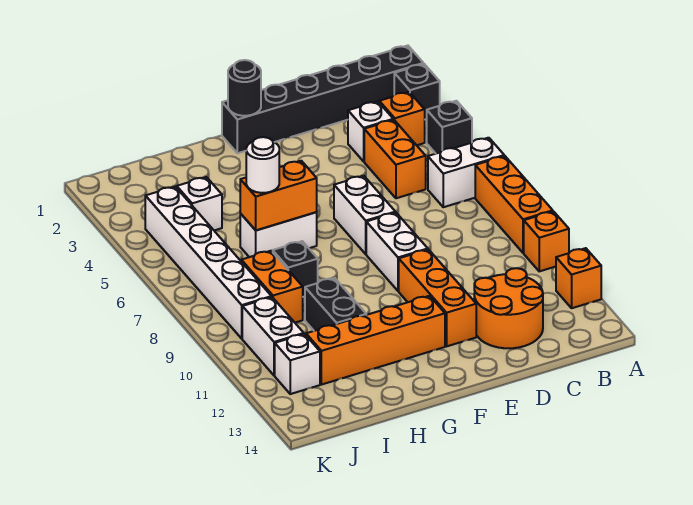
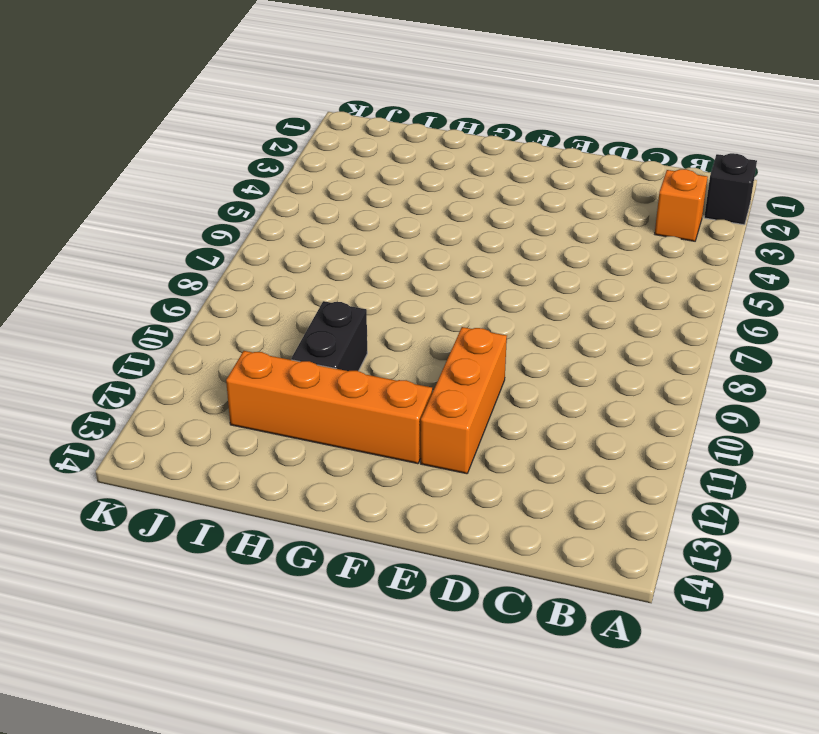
none -> black 1x6 brick [222,46,423,153]
none -> black 1x1 brick [427,101,472,153]
none -> white 1x2 brick [428,138,504,207]

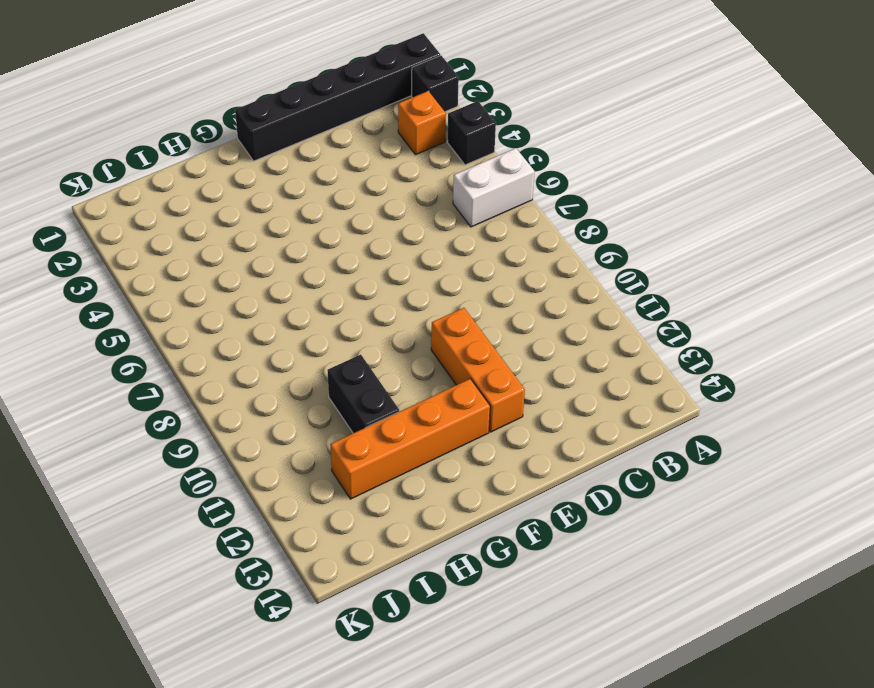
none -> orange 1x3 brick [475,156,553,253]
none -> orange 1x1 brick [524,211,569,271]
none -> orange 1x1 brick [556,248,601,308]

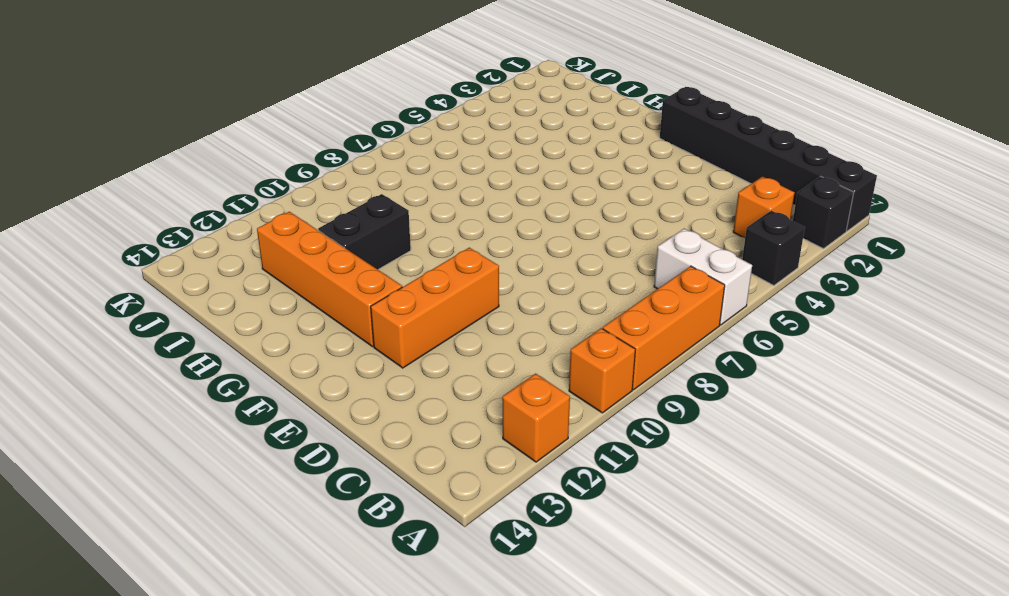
none -> white 1x1 brick [348,101,393,161]
none -> orange 1x2 brick [364,120,426,198]
none -> orange 2x2 round brick [474,268,543,348]

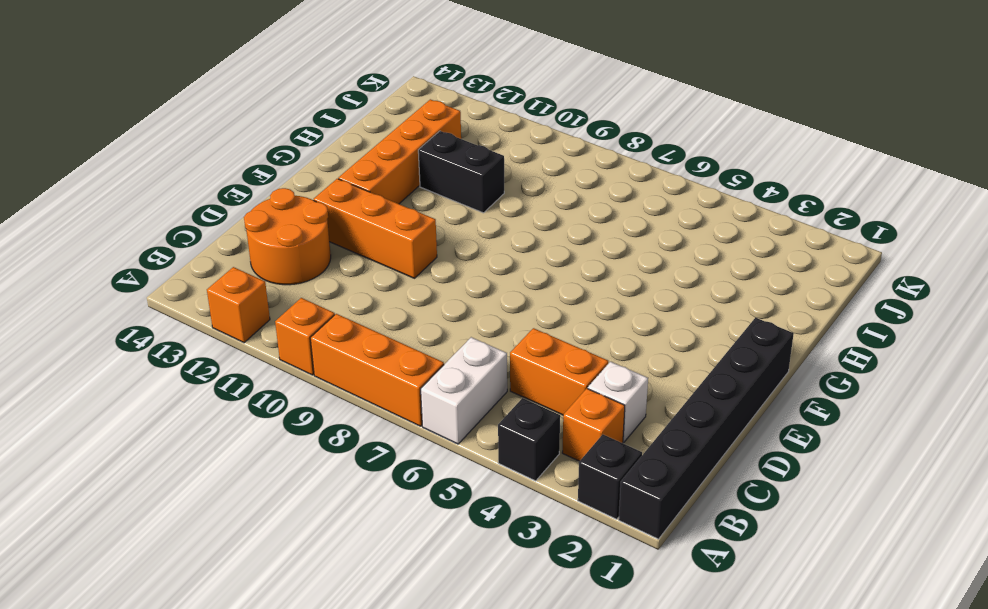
none -> white 1x2 brick [334,176,395,254]
none -> white 1x2 brick [366,213,428,291]
none -> white 1x2 brick [240,212,317,257]

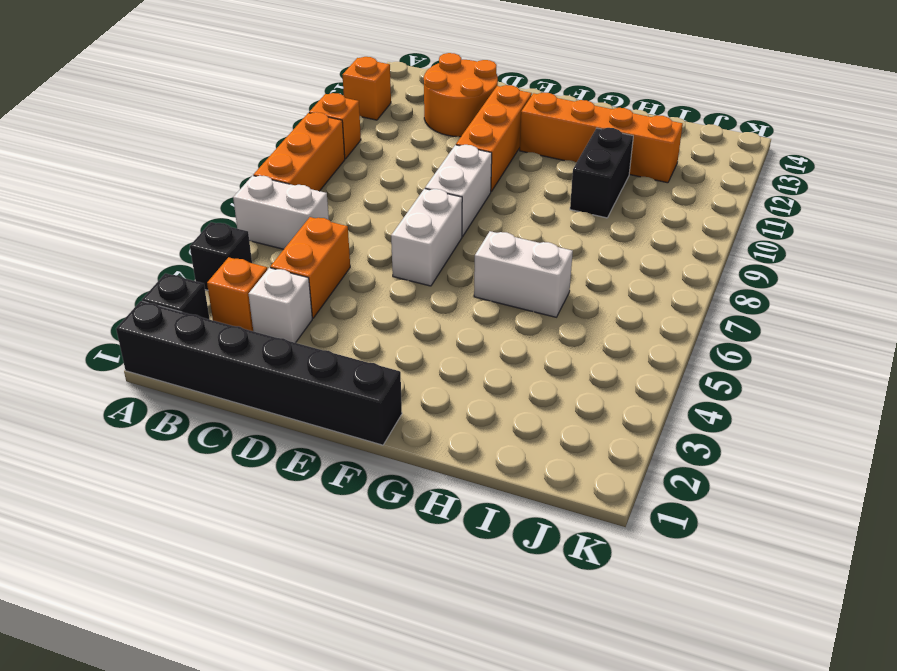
none -> black 1x1 brick [273,241,318,297]
none -> white 1x1 brick [177,177,222,231]
none -> orange 1x2 brick [241,251,303,323]

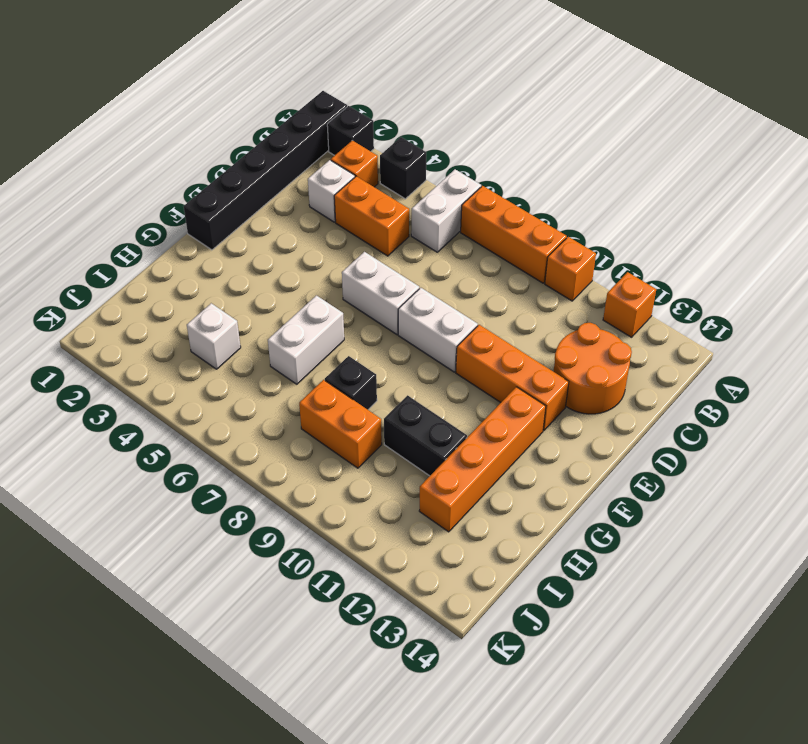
none -> white 1x6 brick [145,187,271,339]
none -> white 1x2 brick [242,297,304,376]
none -> white 1x1 brick [275,334,320,394]

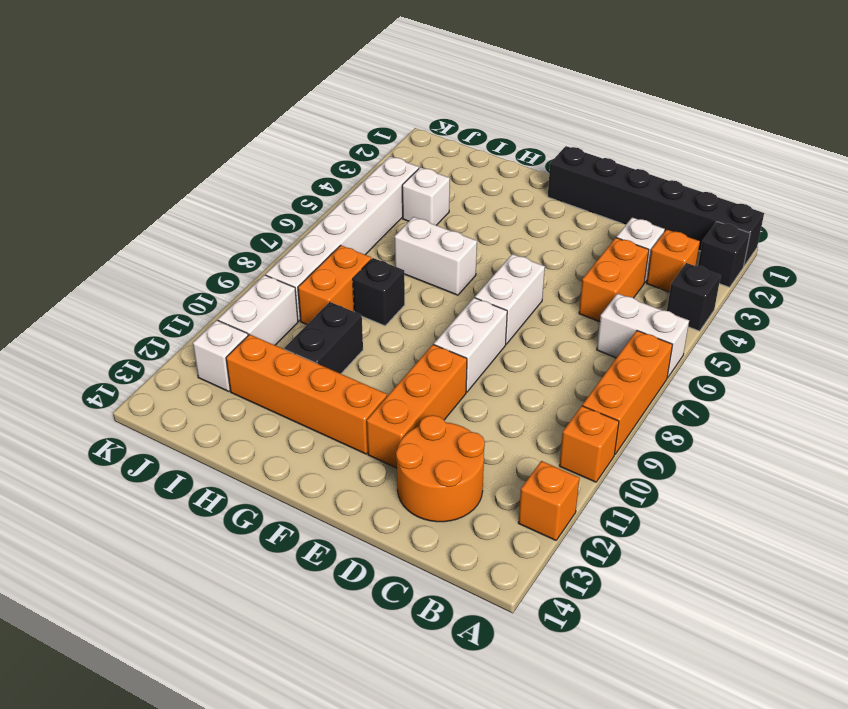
none -> black 1x1 round brick [228,60,261,116]
none -> orange 1x2 brick [240,161,317,230]
none -> white 1x1 round brick [246,137,279,193]

